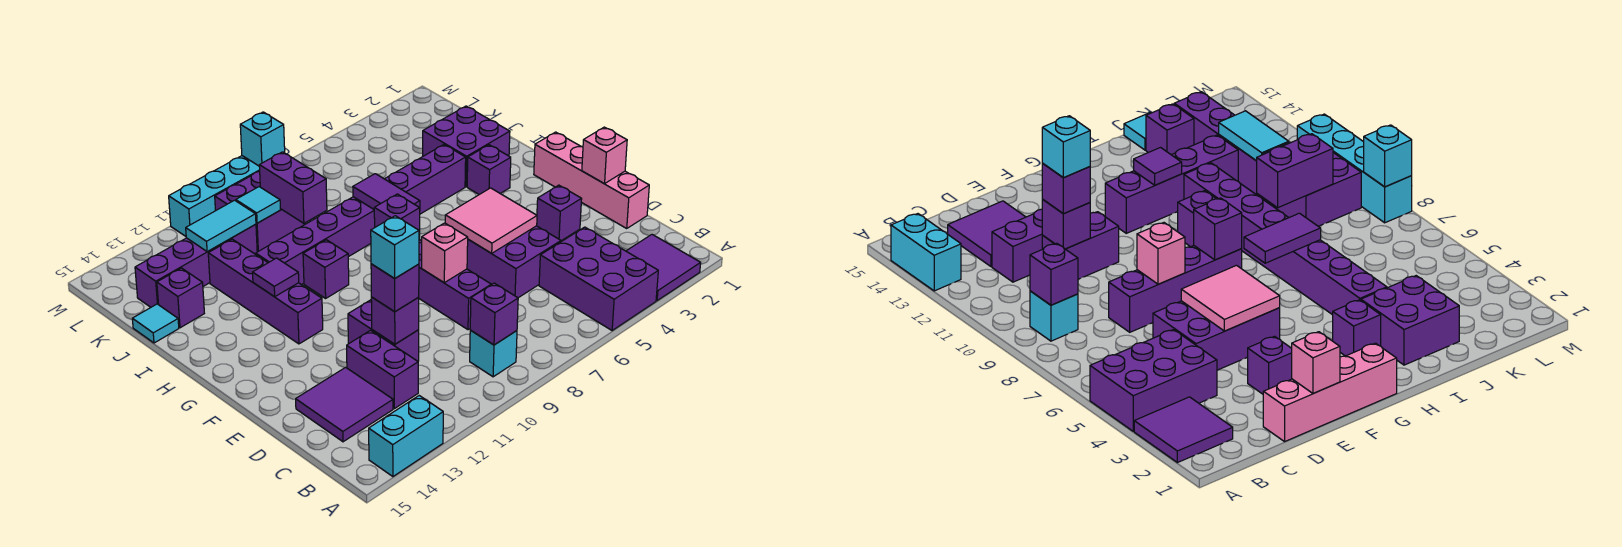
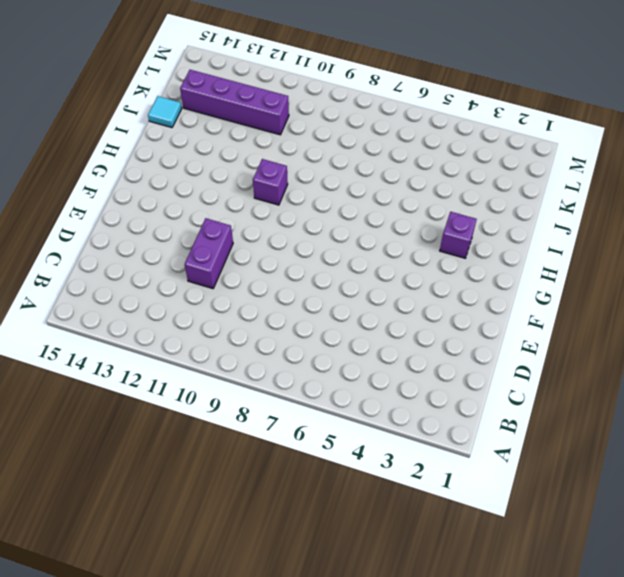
none -> purple 2x2 tile [626,235,701,301]
none -> purple 2x3 brick [539,227,658,330]
none -> cyan 1x2 brick [369,396,443,477]
none -> cyan 1x1 brick [470,330,517,377]

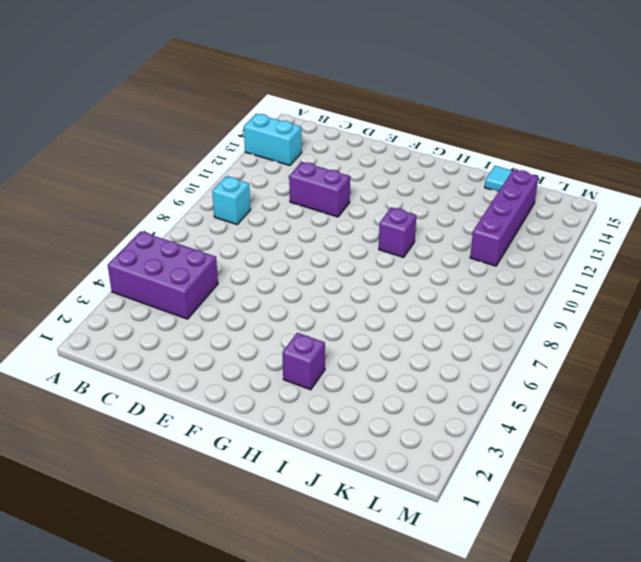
cyan 1x2 brick [244,114,302,165] -> cyan 1x2 brick turned to [369,396,443,477]
none -> purple 2x2 tile [626,235,701,301]
none -> purple 1x2 brick [347,330,418,409]
none -> purple 2x2 tile [296,367,393,442]
none -> pink 1x4 brick [534,132,649,228]

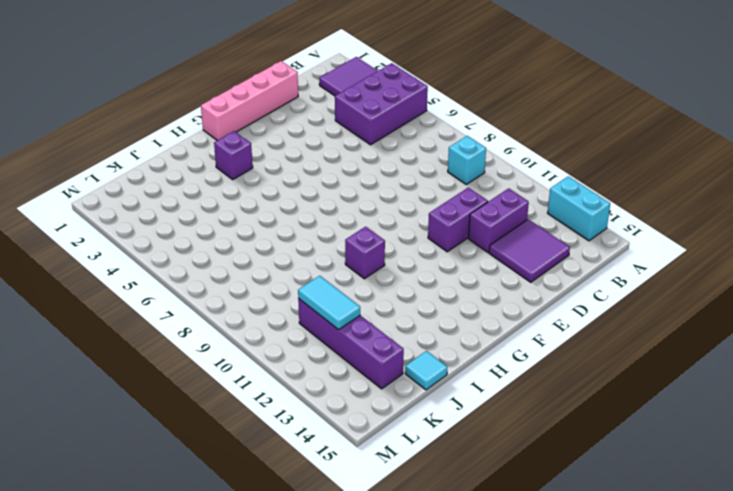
none -> purple 2x3 brick [467,226,561,298]
none -> purple 1x4 brick [418,240,491,330]
none -> purple 1x1 brick [537,185,582,241]
none -> purple 1x4 brick [208,239,323,344]

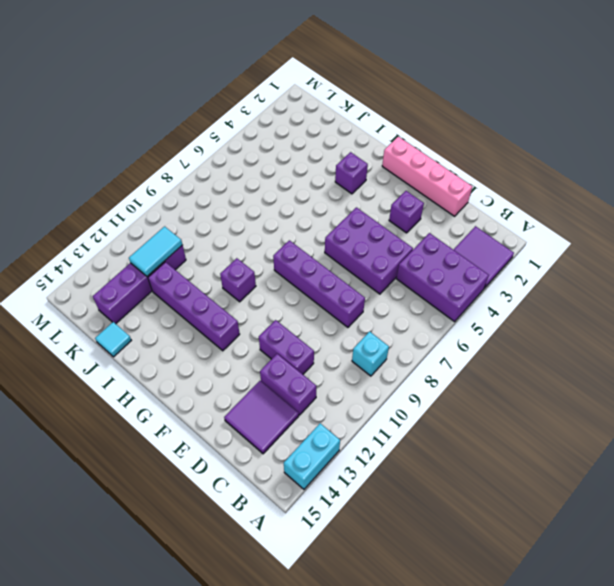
none -> purple 2x2 brick [423,106,510,187]
none -> purple 1x8 brick [256,145,466,285]
none -> purple 1x1 brick [157,268,204,328]
none -> purple 2x2 brick [215,172,305,252]

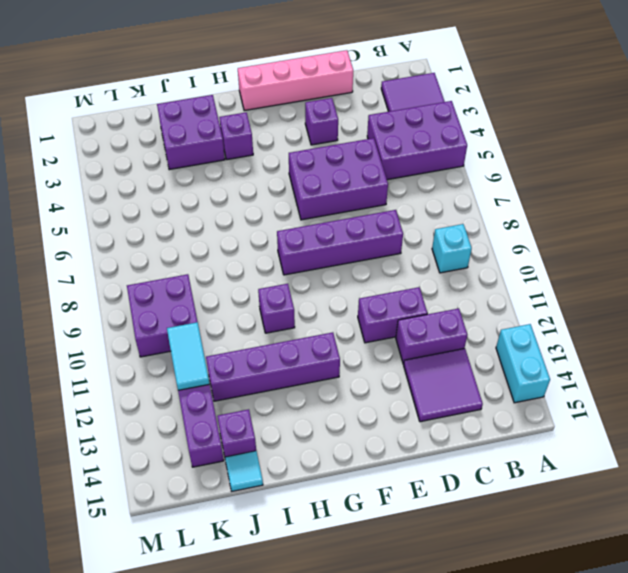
none -> purple 1x8 brick [256,145,466,285]
none -> cyan 1x4 brick [169,156,260,236]
none -> purple 1x1 brick [470,283,518,345]
none -> purple 1x1 brick [371,297,419,344]

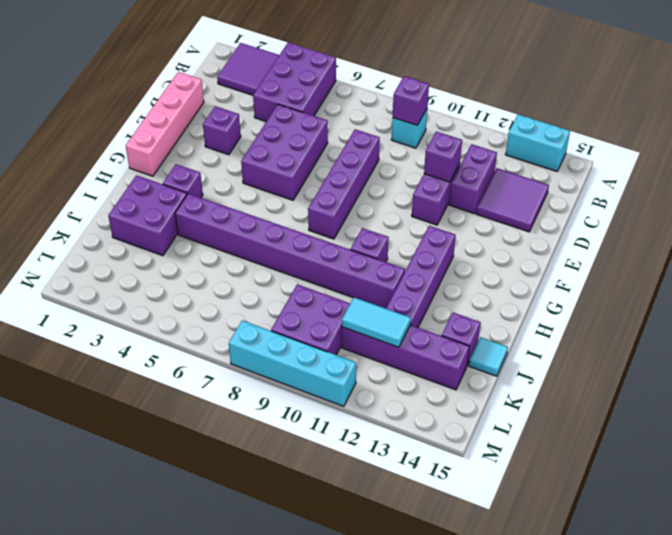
none -> pink 1x1 brick [582,127,627,184]
none -> pink 2x2 tile [445,188,537,253]
none -> pink 1x1 brick [422,223,468,283]
none -> purple 1x1 brick [374,194,420,239]

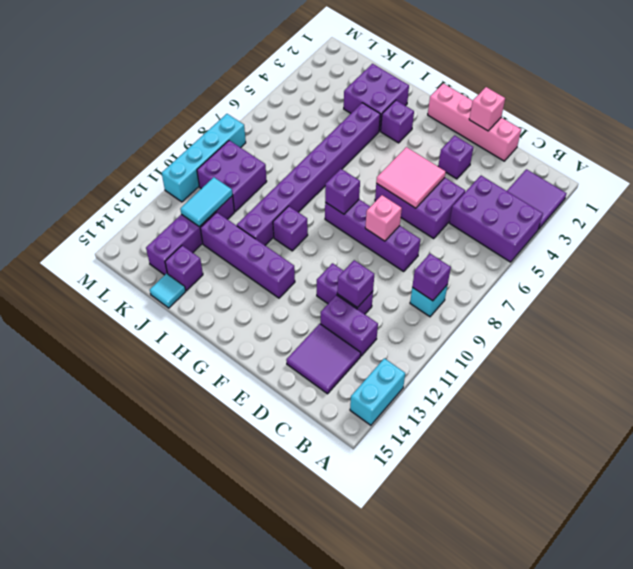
none -> purple 1x2 tile [353,174,420,209]
none -> purple 1x1 tile [253,258,299,297]
none -> purple 1x2 brick [259,152,327,223]
none -> cyan 1x1 tile [236,187,280,223]

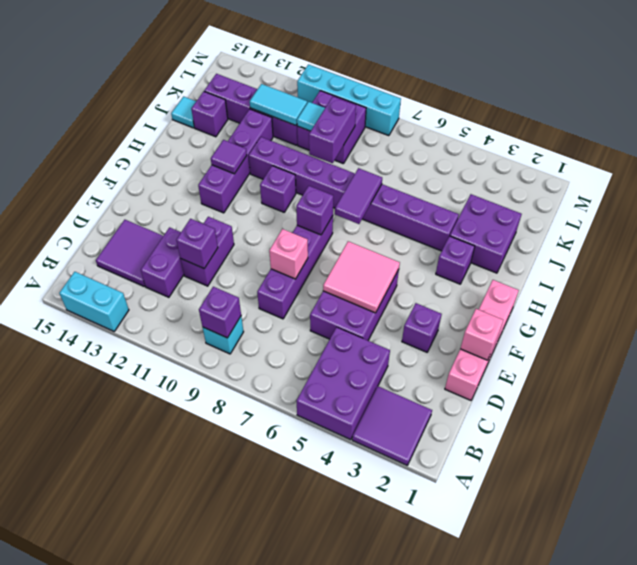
none -> cyan 1x1 brick [240,112,285,166]
none -> purple 1x1 brick [371,264,419,312]
none -> cyan 1x1 brick [371,216,419,278]

